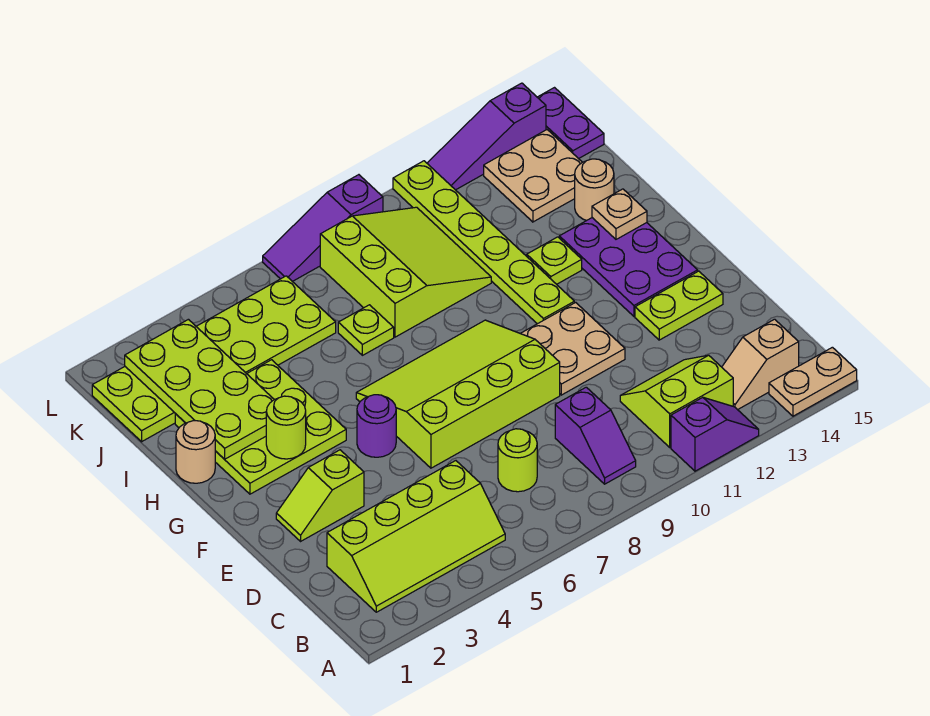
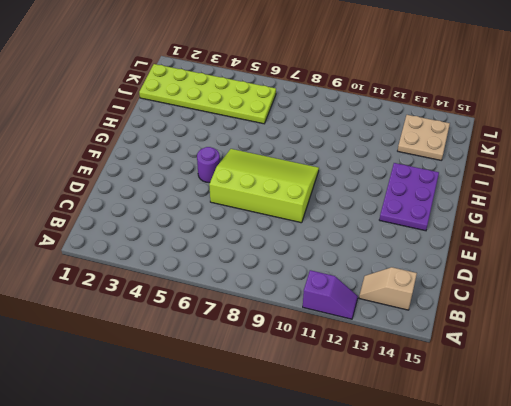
none -> tan 1x2 plate [769,347,857,416]
none -> lime 2x4 slope [327,461,505,612]
none -> purple 1x2 slope [555,387,636,484]

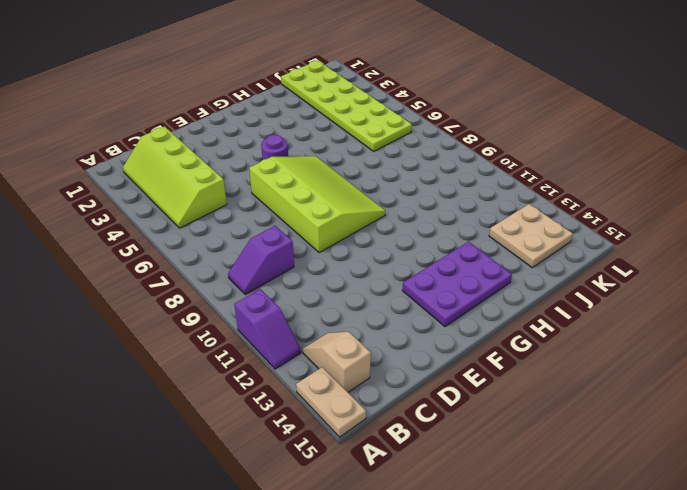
none -> lime 2x2 slope [620,355,733,447]
none -> lime 1x1 round brick [498,429,537,492]
none -> lime 1x2 slope [276,450,364,541]

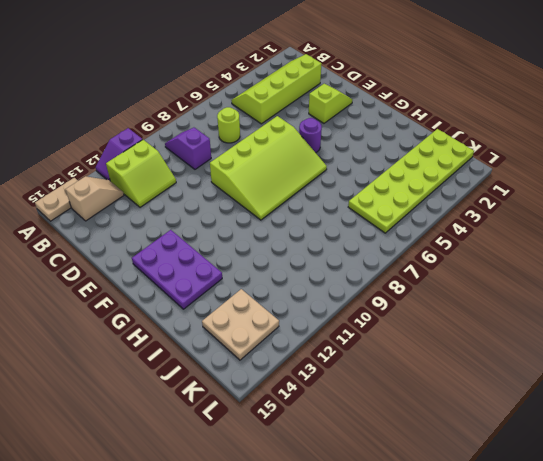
none -> tan 2x2 plate [520,302,625,395]
none -> lime 1x2 plate [635,271,723,340]
none -> lime 3x3 plate [175,360,346,494]

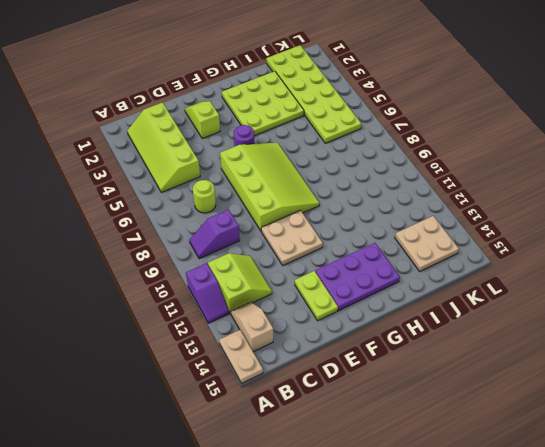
none -> lime 1x6 plate [393,161,574,324]
none -> tan 1x1 round brick [176,421,215,483]
none -> lime 1x1 plate [527,237,582,284]

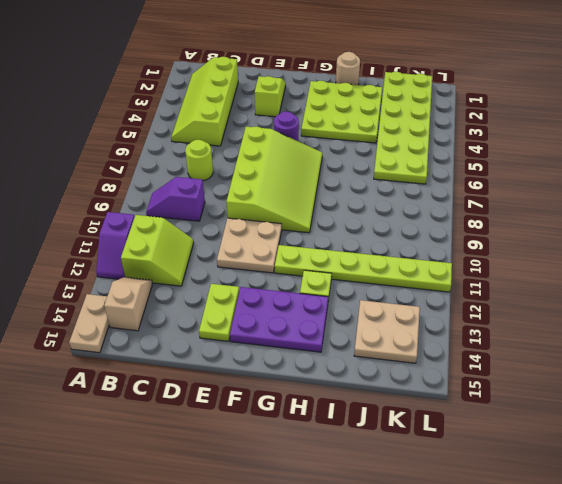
none -> lime 1x1 plate [338,305,394,355]
none -> lime 3x3 slope [320,207,491,337]
none -> tan 1x1 round brick [575,159,614,220]

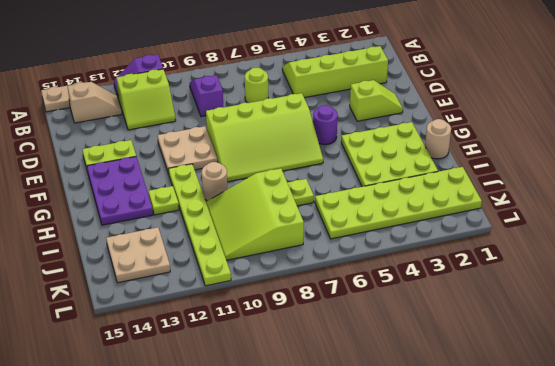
tan 1x1 round brick [201,162,227,201] -> tan 1x1 round brick moved to [575,159,614,220]
none -> purple 1x2 plate [537,88,604,159]
none -> purple 1x3 slope [263,175,383,282]
none -> purple 1x3 slope [427,83,546,190]

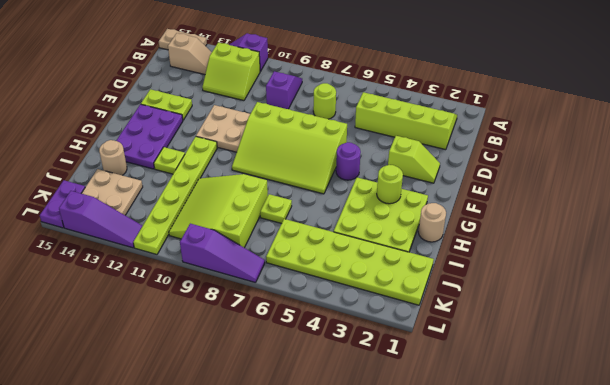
none -> lime 2x4 plate [125,319,274,459]
none -> tan 1x1 plate [592,189,647,239]

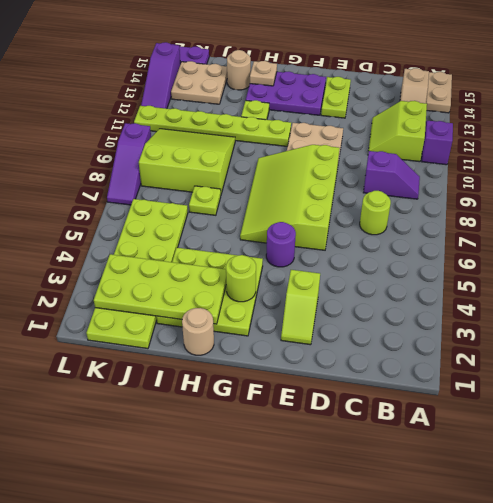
none -> lime 2x4 slope [327,461,505,612]

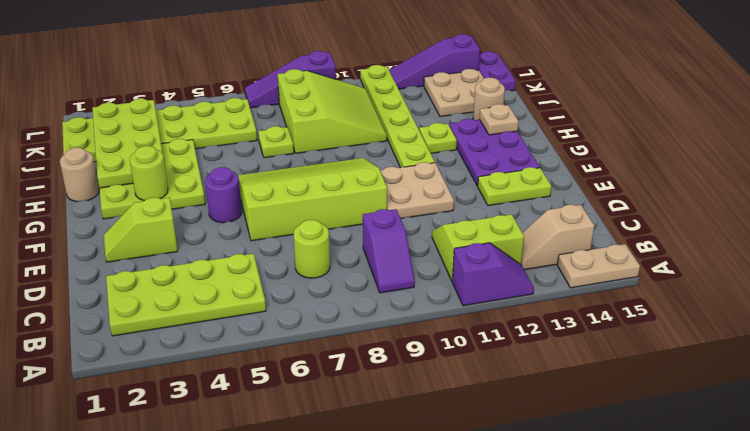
lime 2x4 plate [106,254,266,336] -> lime 2x4 slope [327,461,505,612]

